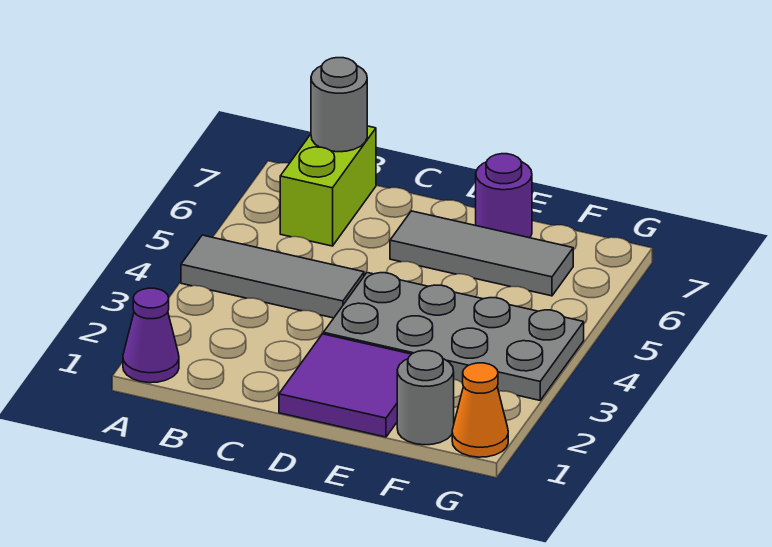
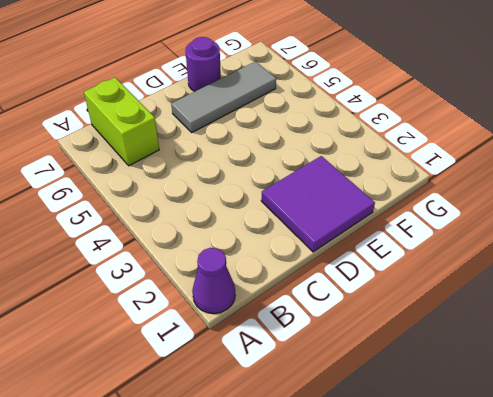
none -> grey 1x3 tile [181,235,364,318]
none -> grey 2x4 plate [323,273,584,400]

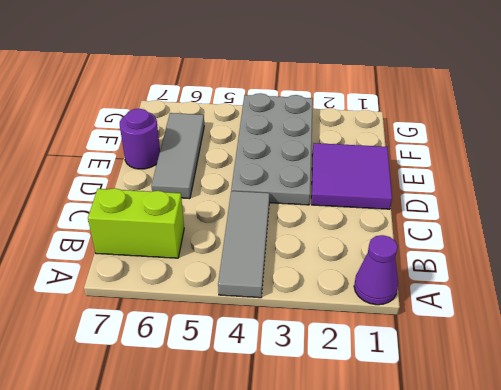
none -> grey 1x1 round brick [397,351,454,445]
none -> orange 1x1 cone [452,363,508,457]

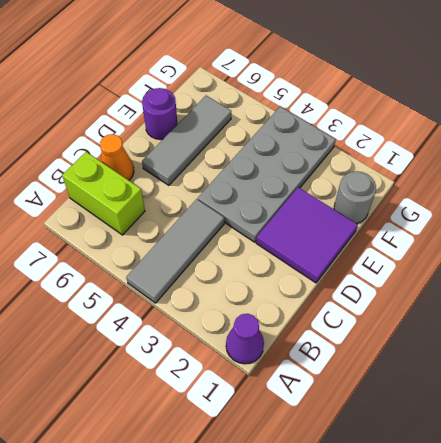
orange 1x1 cone [100,134,134,180] -> orange 1x1 cone moved to [452,363,508,457]
none -> grey 1x1 round brick [311,58,367,152]

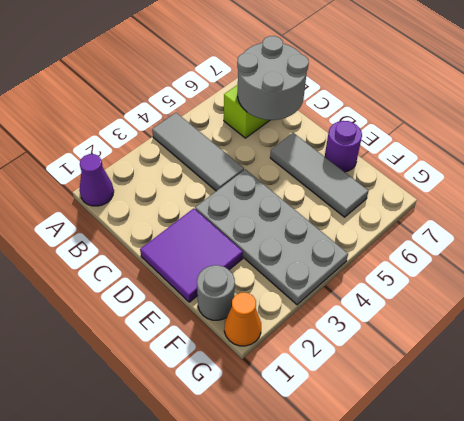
grey 2x2 round brick [237,36,309,120] -> grey 1x1 round brick [311,58,367,152]

